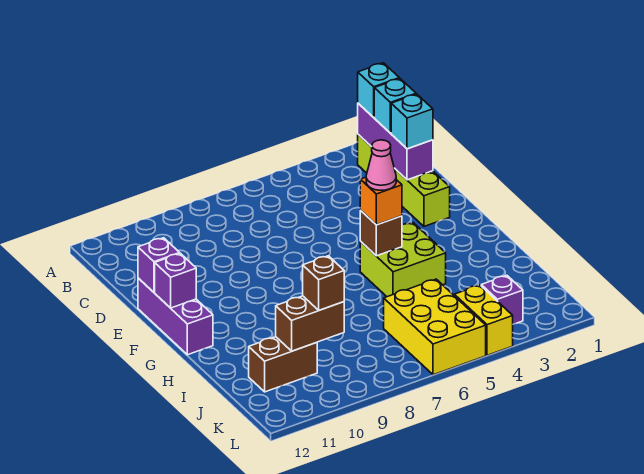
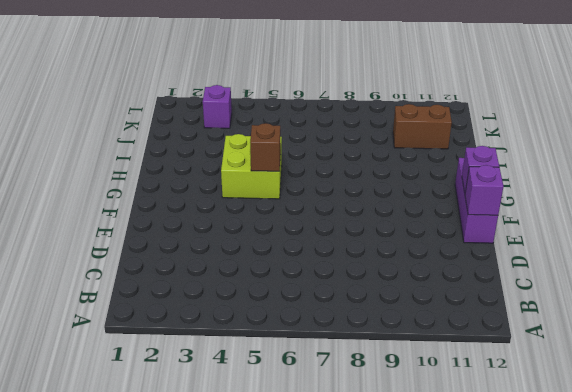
none -> lime 1x4 brick [358,135,450,226]
none -> yellow 2x3 brick [384,279,486,375]
none -> yellow 1x2 brick [454,285,513,355]

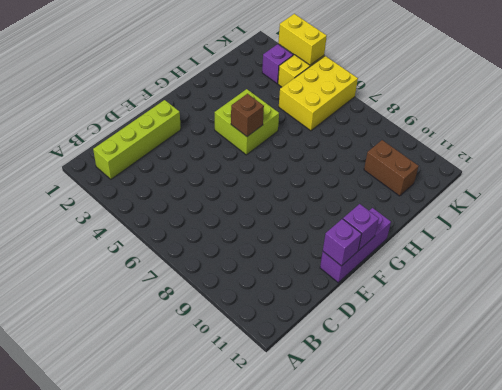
yellow 1x2 brick [278,14,327,65] -> none
none -> purple 1x3 brick [358,103,433,180]
none -> brown 1x2 brick [276,296,344,351]
none -> cyan 1x1 brick [358,63,399,117]

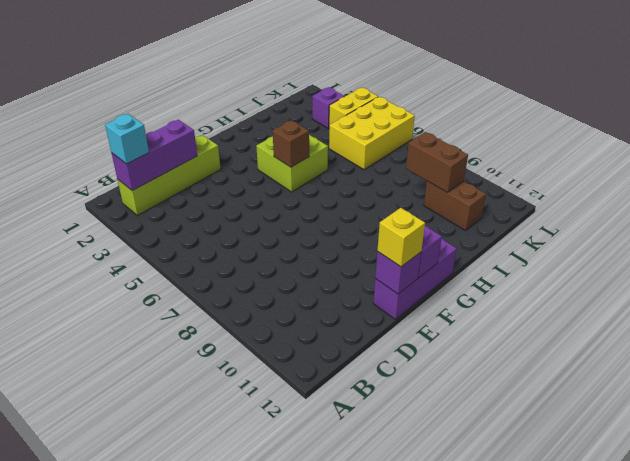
yellow 1x1 brick [377,208,425,267] -> none
none -> cyan 1x1 brick [374,79,416,133]
none -> cyan 1x1 brick [391,94,433,149]
none -> orange 1x1 brick [360,177,402,225]

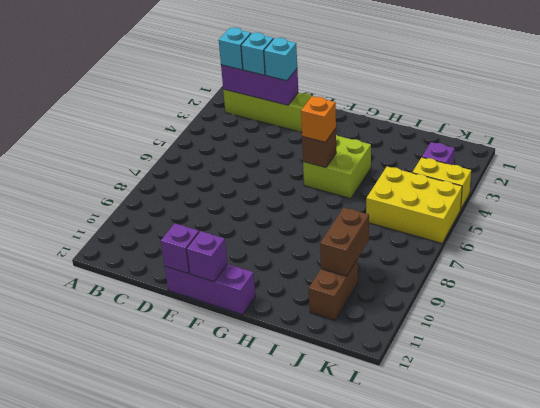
none -> brown 1x1 brick [303,256,344,310]
none -> pink 1x1 cone [366,140,396,190]

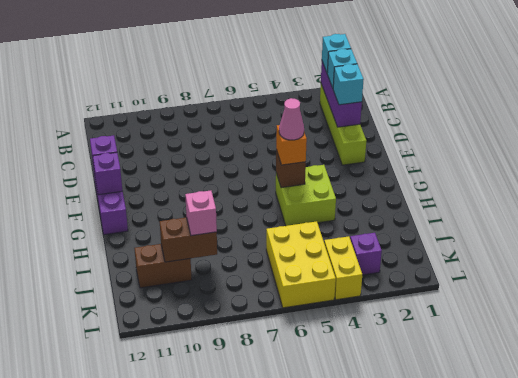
pink 1x1 brick [185,191,217,236] -> brown 1x1 brick [303,256,344,310]

